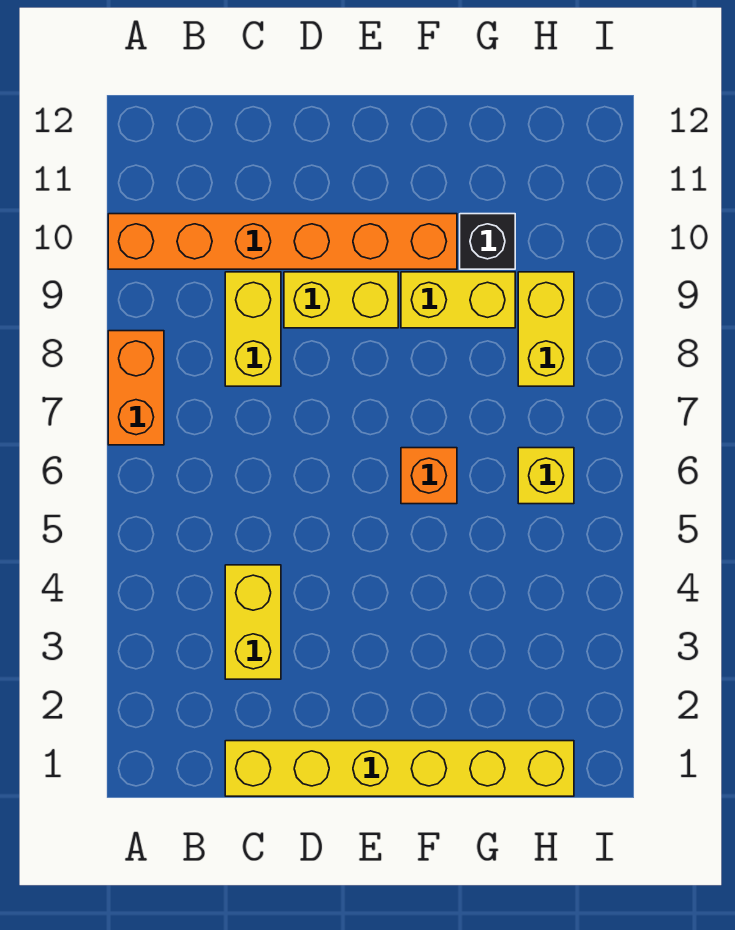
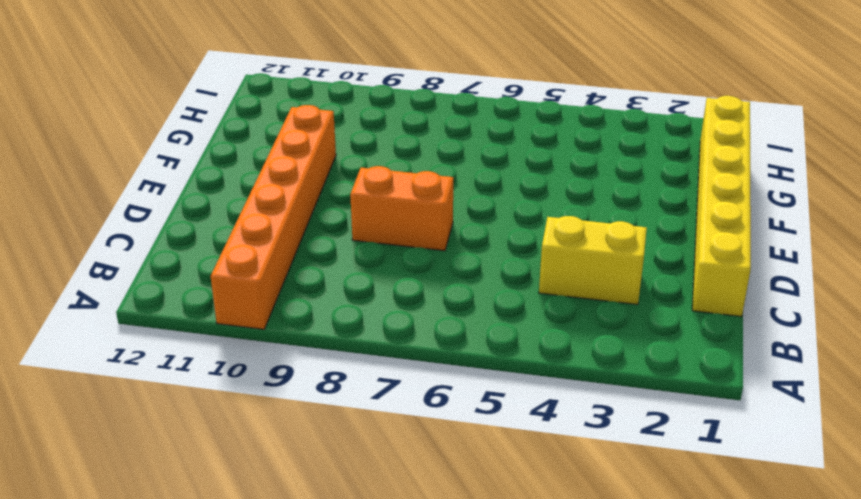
orange 1x2 brick [350,166,453,251] -> orange 1x2 brick moved to [108,331,164,445]
none -> yellow 1x2 brick [225,272,281,386]
none -> yellow 1x2 brick [284,272,398,328]

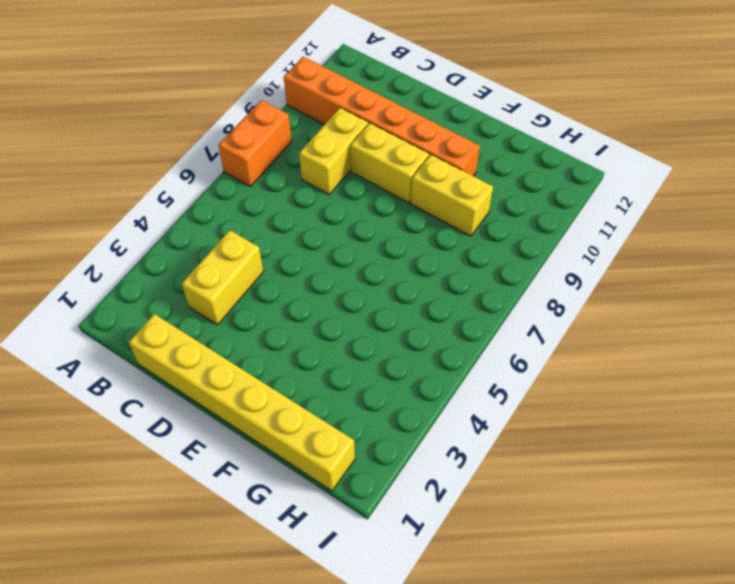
none -> orange 1x1 brick [401,448,457,504]
none -> black 1x1 brick [460,214,515,269]

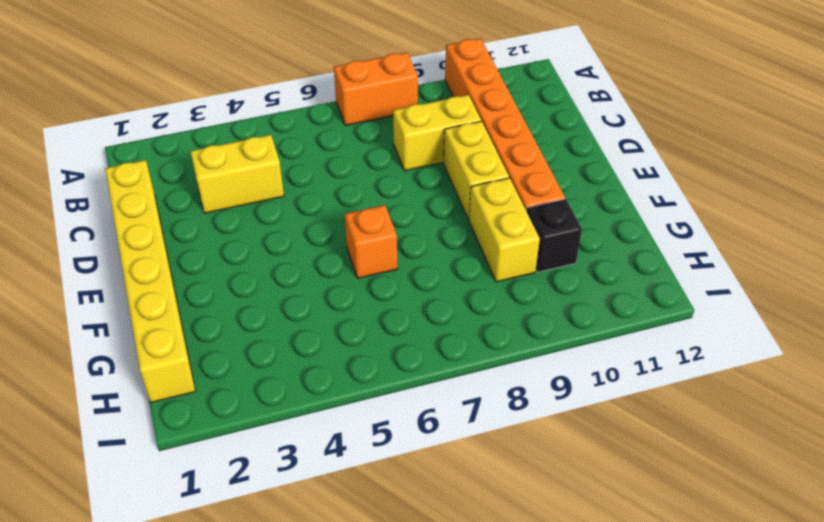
none -> yellow 1x1 brick [518,448,574,504]
none -> yellow 1x2 brick [518,272,574,386]

